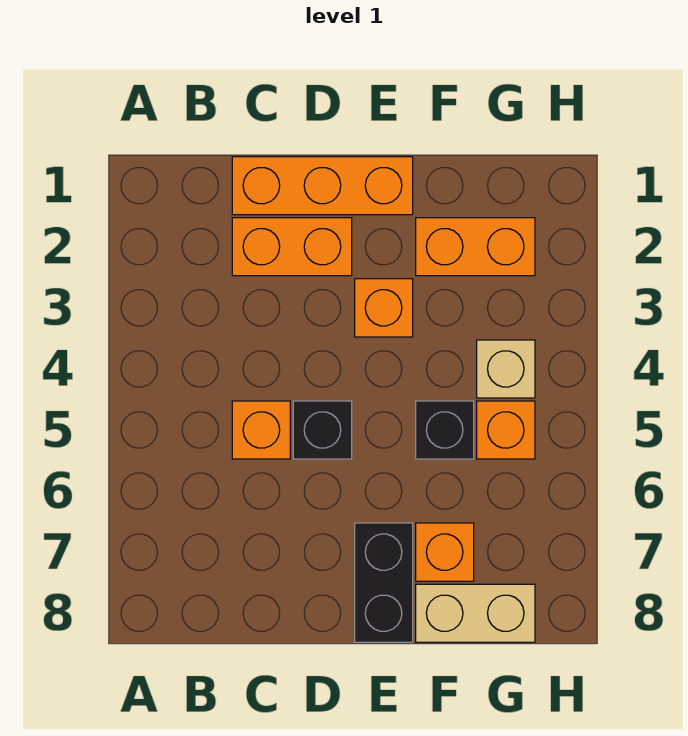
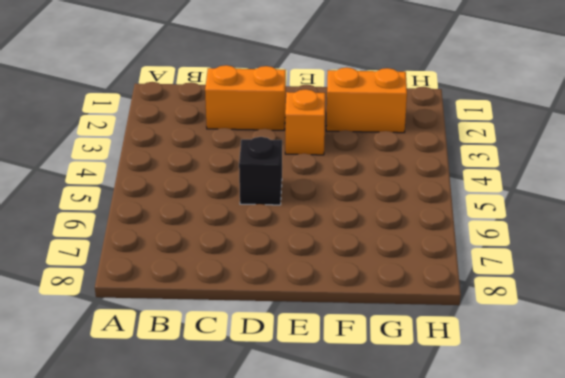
none -> orange 1x3 brick [232,157,413,215]
none -> orange 1x1 brick [232,401,290,459]
none -> black 1x2 brick [355,523,413,642]

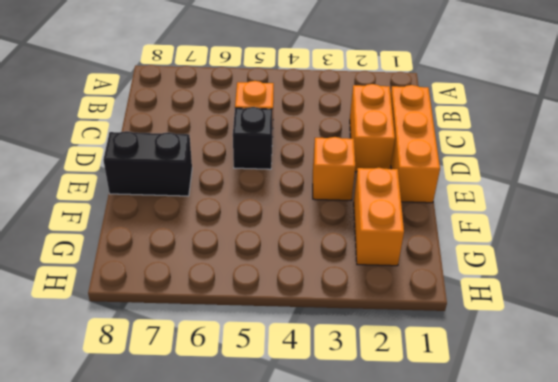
none -> black 1x1 brick [416,401,474,459]
none -> orange 1x1 brick [416,523,474,581]
none -> tan 1x2 brick [416,584,535,642]

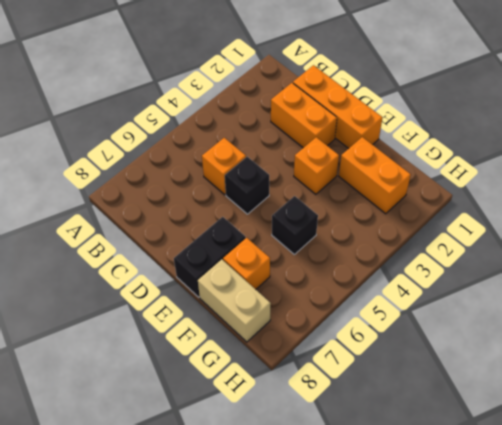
none -> tan 1x1 brick [477,340,535,398]
none -> orange 1x1 brick [477,401,535,459]

